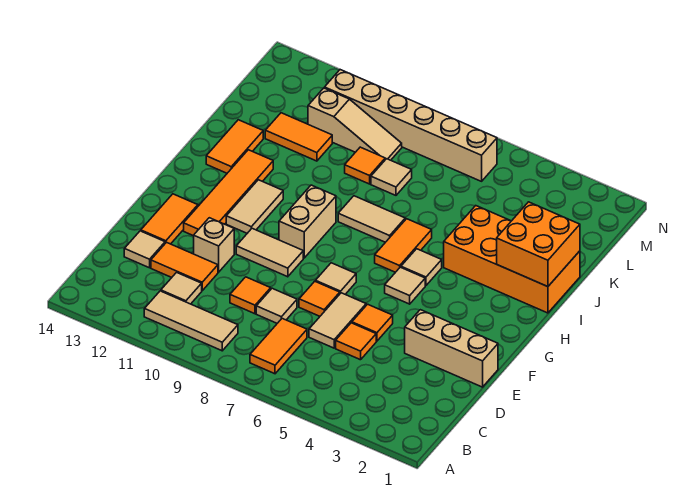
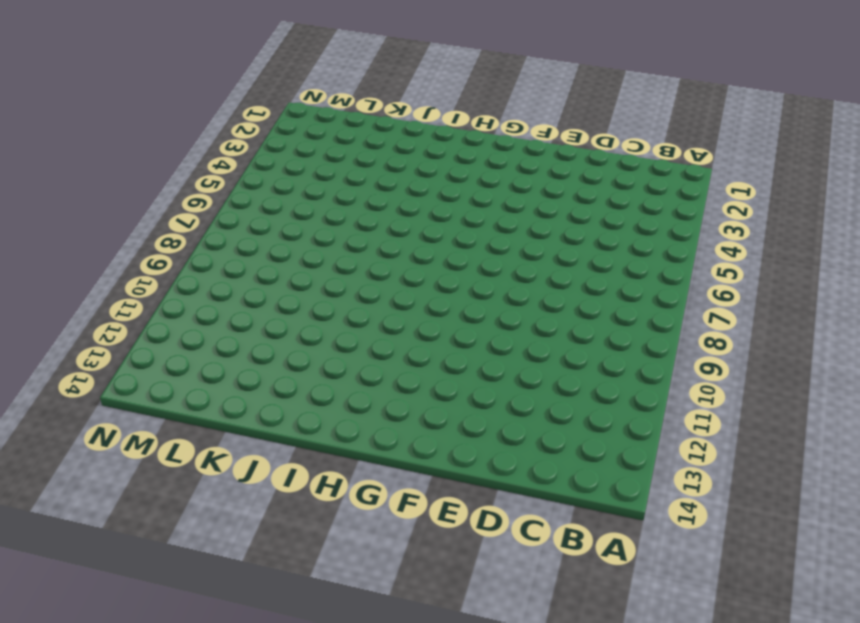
none -> orange 1x2 tile [250,318,307,374]
none -> tan 1x3 tile [144,291,238,351]
none -> tan 1x1 tile [161,272,202,304]
none -> orange 1x1 tile [336,323,376,360]

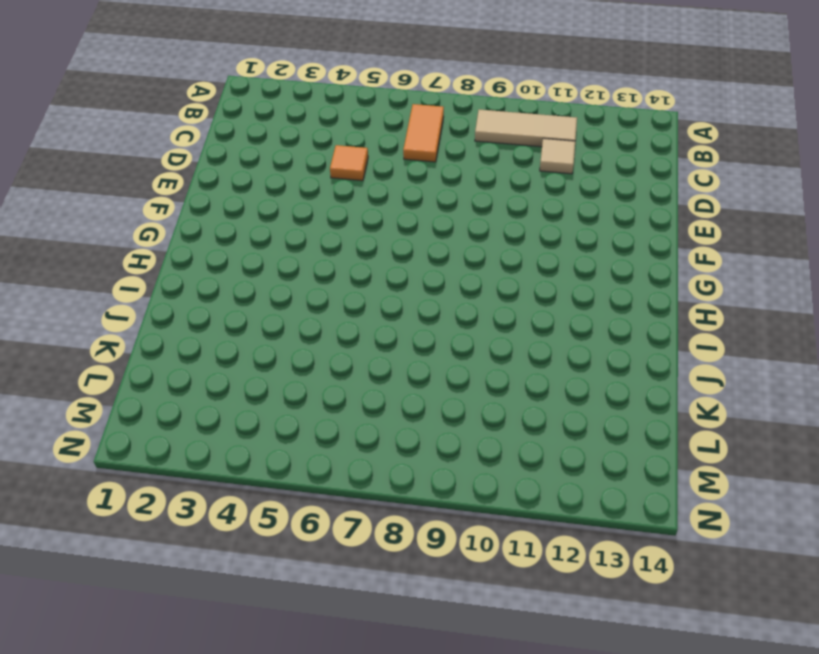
none -> tan 1x2 tile [309,293,366,348]
none -> tan 1x1 tile [256,288,297,323]
none -> orange 1x1 tile [230,277,271,314]
none -> orange 1x2 tile [151,242,218,291]

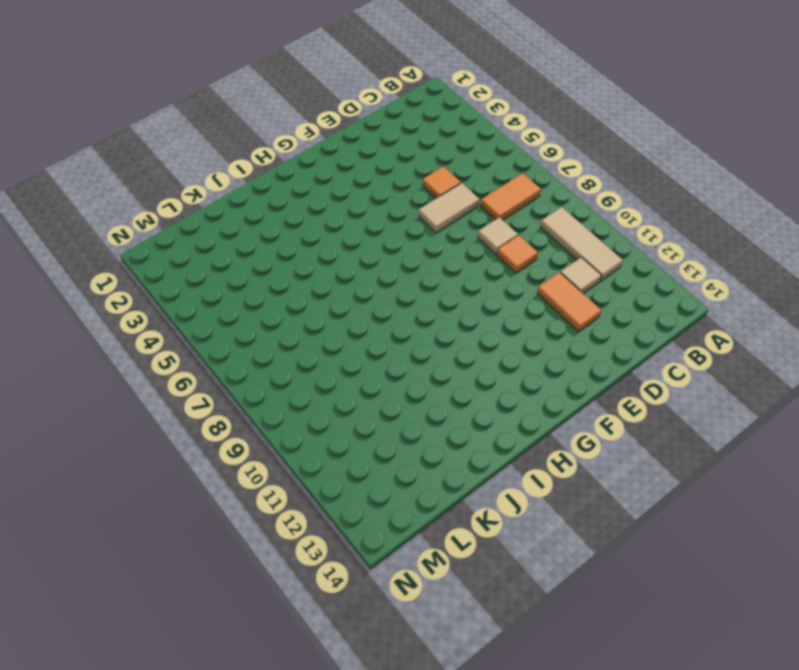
none -> tan 1x1 tile [124,231,165,268]
none -> tan 1x3 brick [405,310,498,387]
none -> orange 1x1 tile [352,304,393,341]
none -> orange 1x1 tile [299,281,340,316]

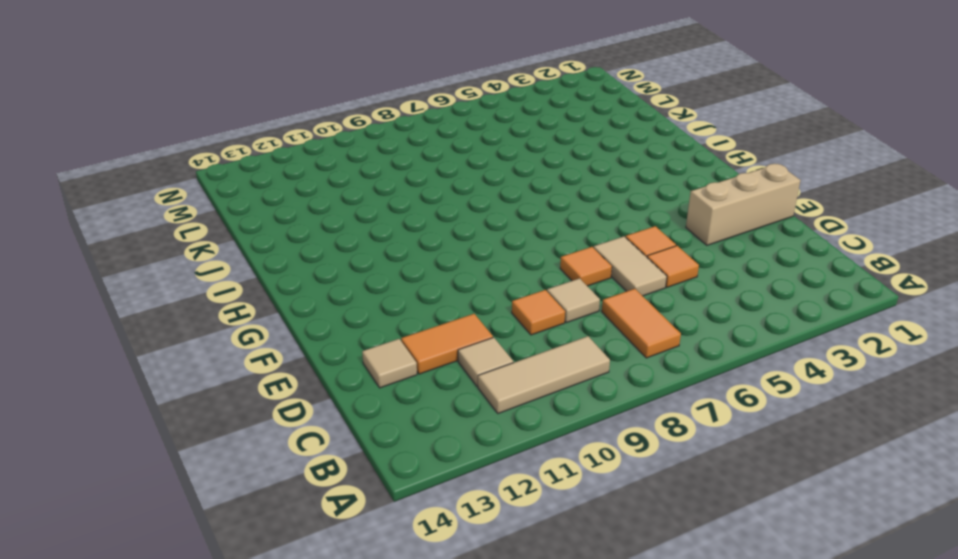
none -> tan 1x1 brick [194,218,234,272]
none -> orange 1x2 tile [141,194,198,244]
none -> tan 1x1 tile [315,263,356,294]
none -> tan 1x2 tile [236,228,303,277]

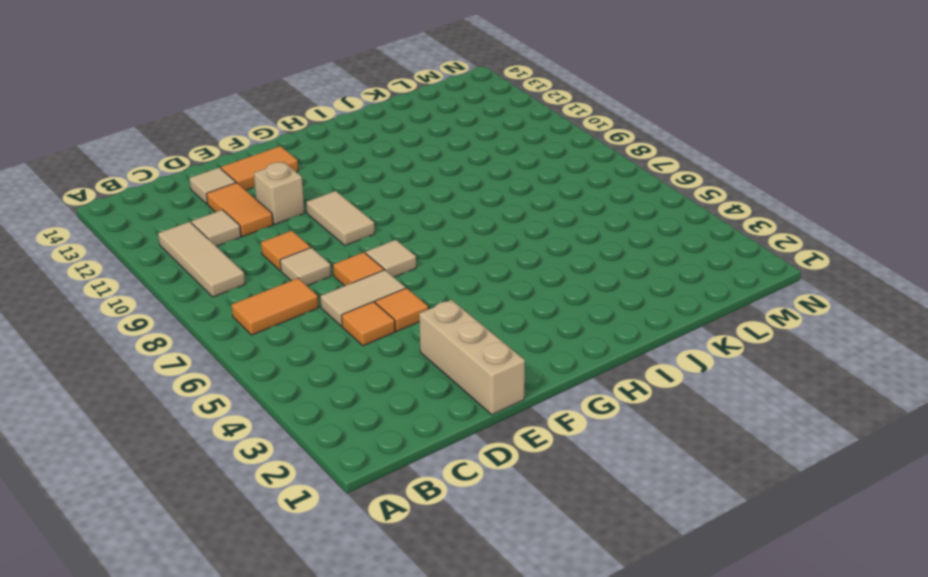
none -> orange 1x4 tile [184,150,273,236]
none -> tan 1x1 tile [385,267,425,304]
none -> tan 1x2 brick [279,185,336,258]
none -> tan 1x2 tile [226,180,283,233]

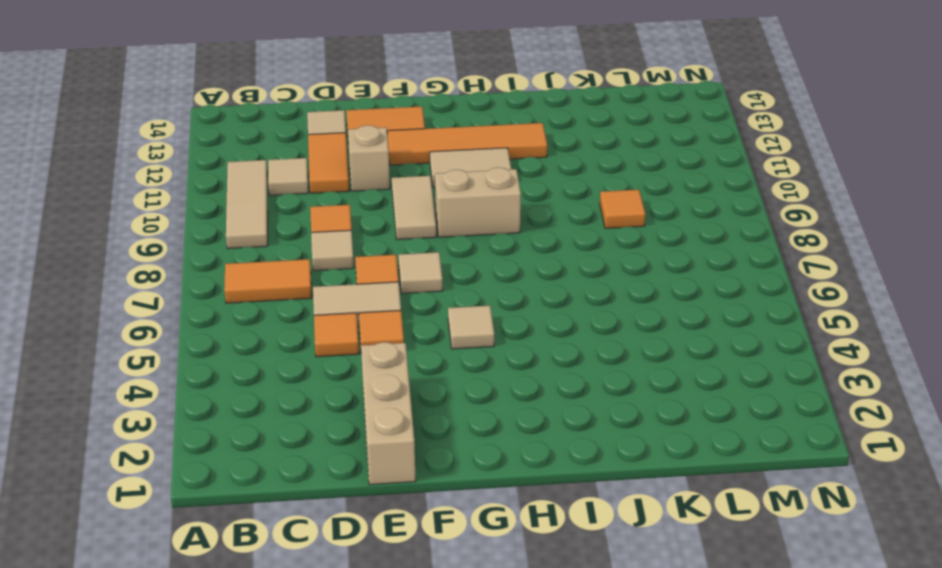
none -> tan 1x1 tile [401,249,442,286]
none -> orange 1x2 tile [375,219,432,272]
none -> orange 2x4 brick [444,206,580,313]
none -> tan 1x2 tile [338,196,405,242]

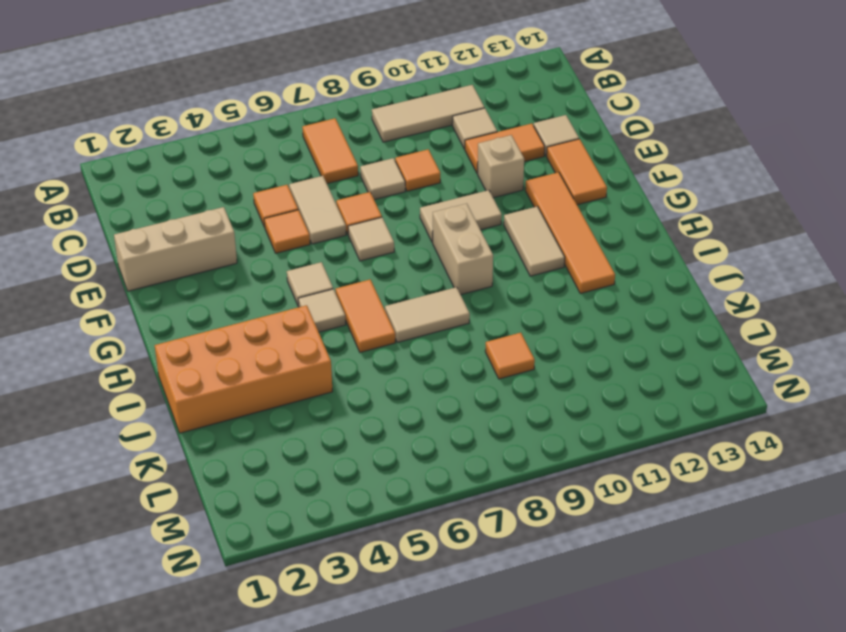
none -> orange 1x2 tile [206,120,263,173]
none -> tan 1x1 tile [371,159,412,195]
none -> orange 1x2 tile [265,113,332,161]
none -> tan 1x3 slope [308,88,402,160]

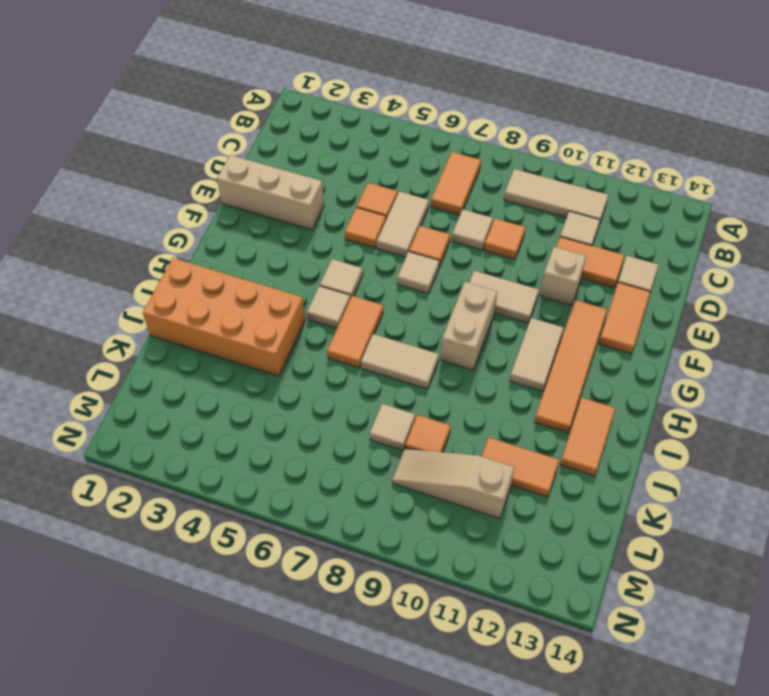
none -> tan 1x6 brick [325,70,497,181]
none -> orange 2x2 brick [497,202,580,287]

